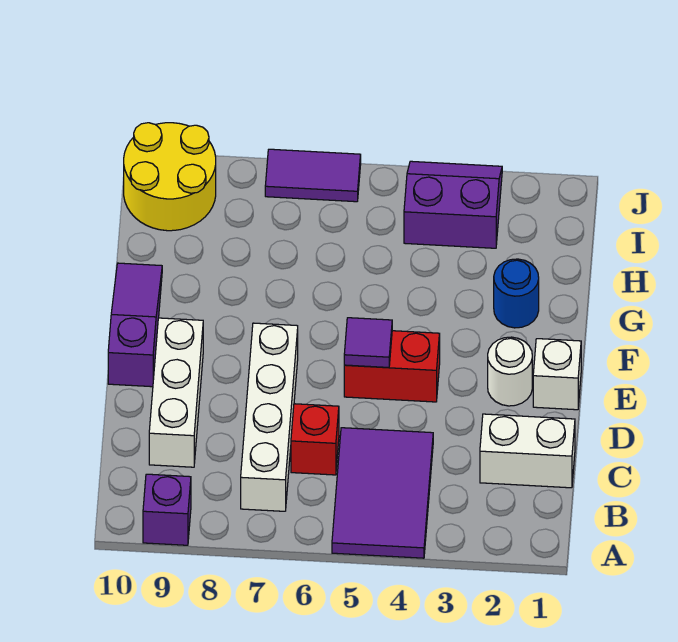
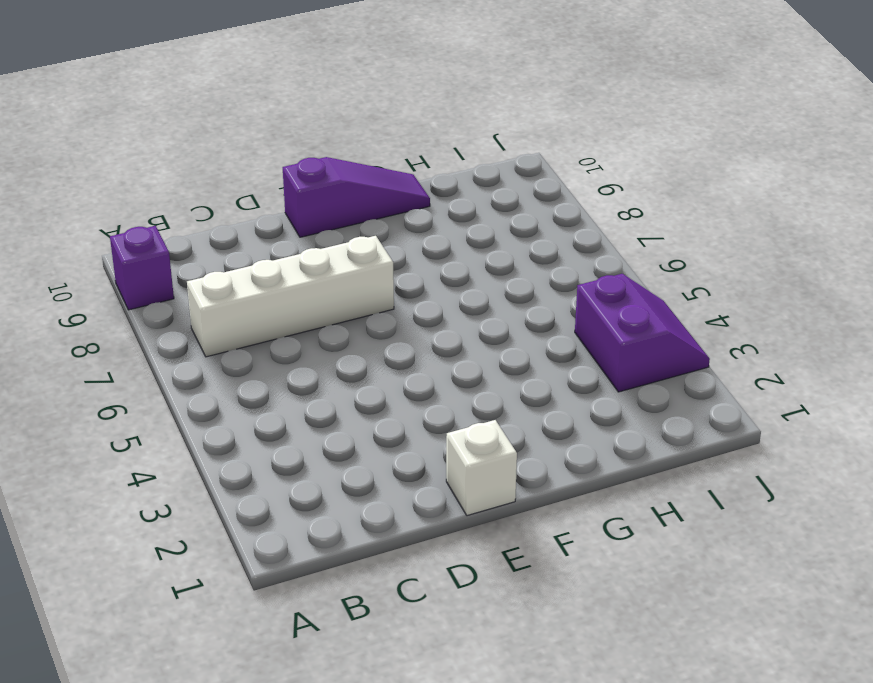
none -> purple 2x3 tile [332,428,433,558]
none -> white 1x2 brick [480,414,575,488]
none -> red 1x1 brick [291,404,339,475]

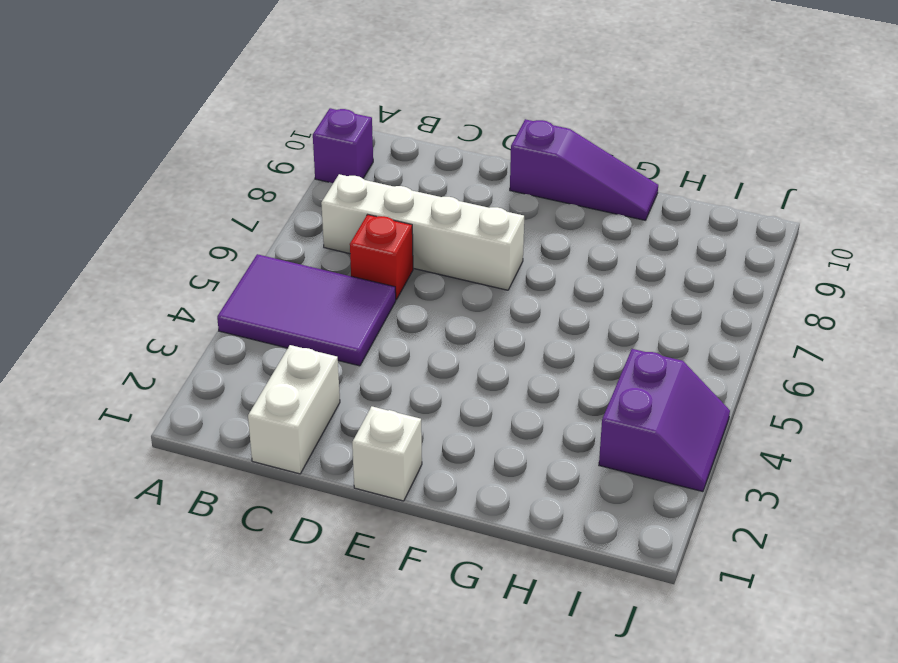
none -> white 1x3 brick [149,318,203,467]
none -> white 1x1 round brick [488,337,532,406]
none -> red 1x2 brick [344,331,440,402]

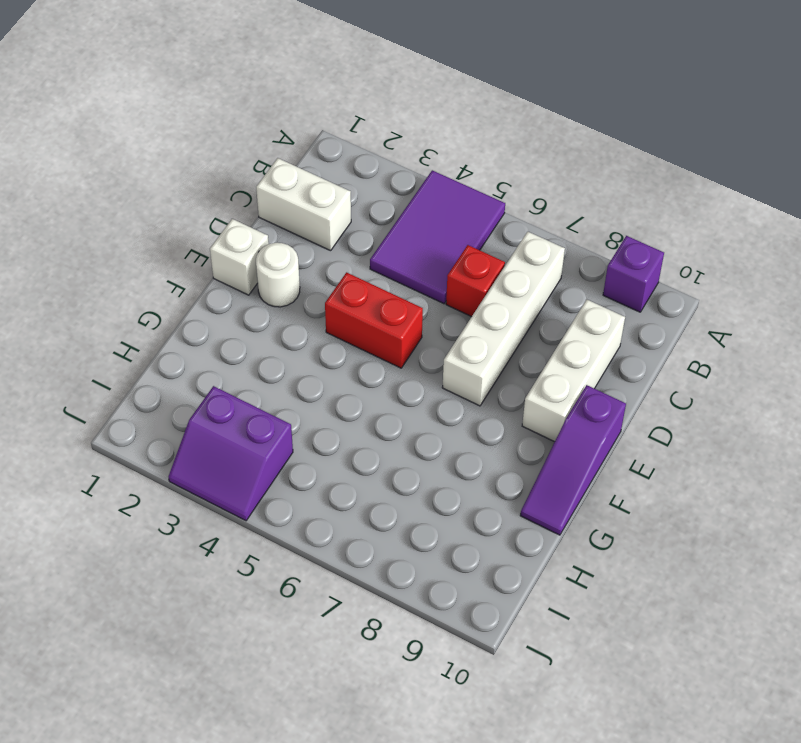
none -> blue 1x1 round brick [494,259,539,328]
none -> yellow 2x2 round brick [124,123,216,231]
none -> purple 1x2 tile [265,149,361,202]

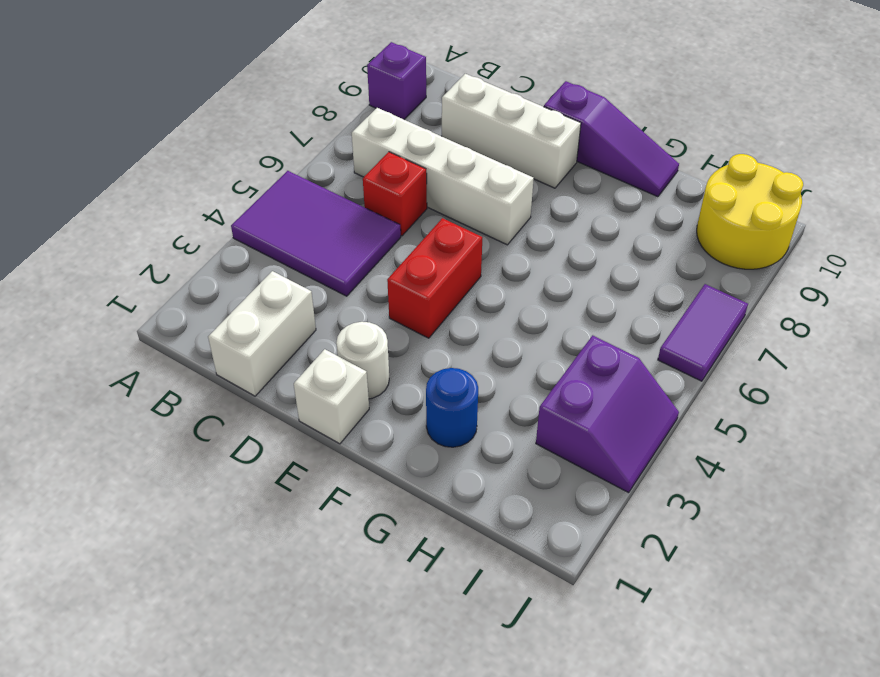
none -> purple 1x1 tile [344,318,392,368]

